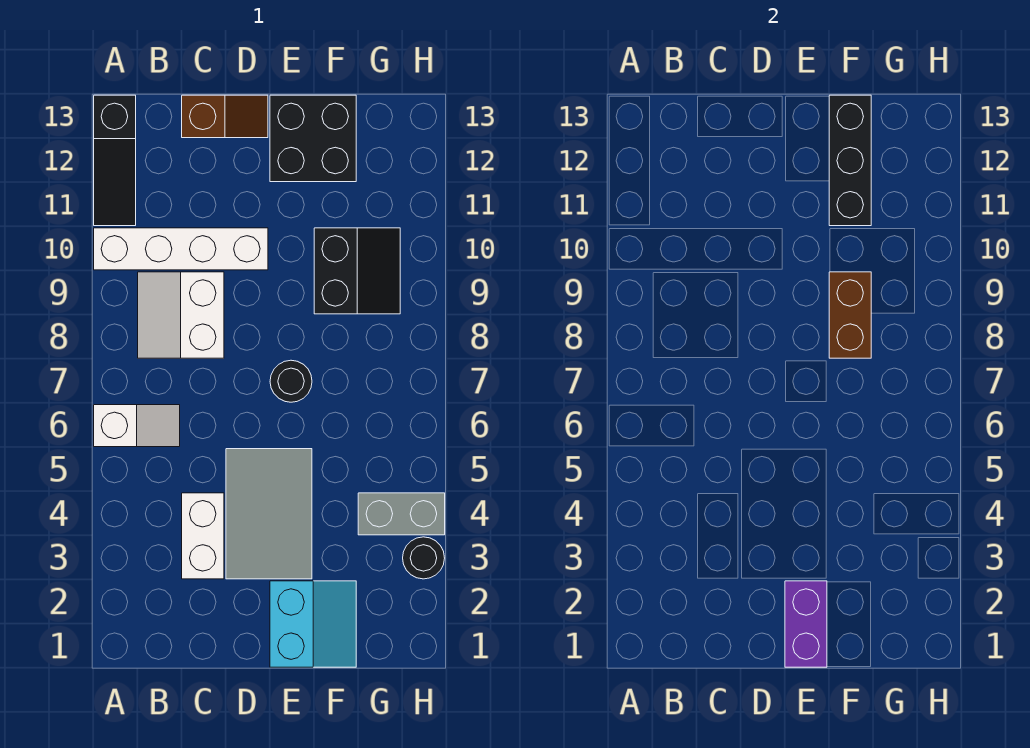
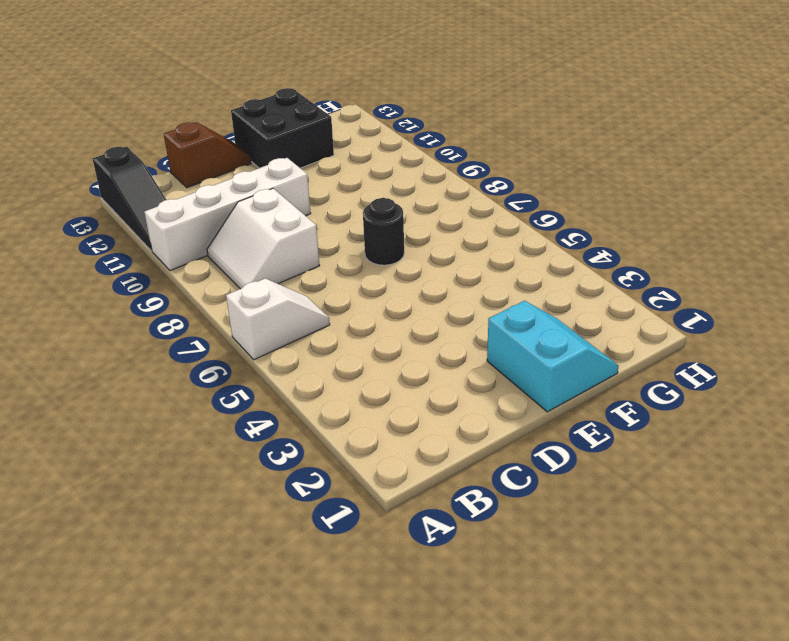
none -> white 1x2 brick [182,493,224,579]
none -> grey 2x3 tile [226,449,312,579]
none -> black 2x2 slope [314,228,400,314]

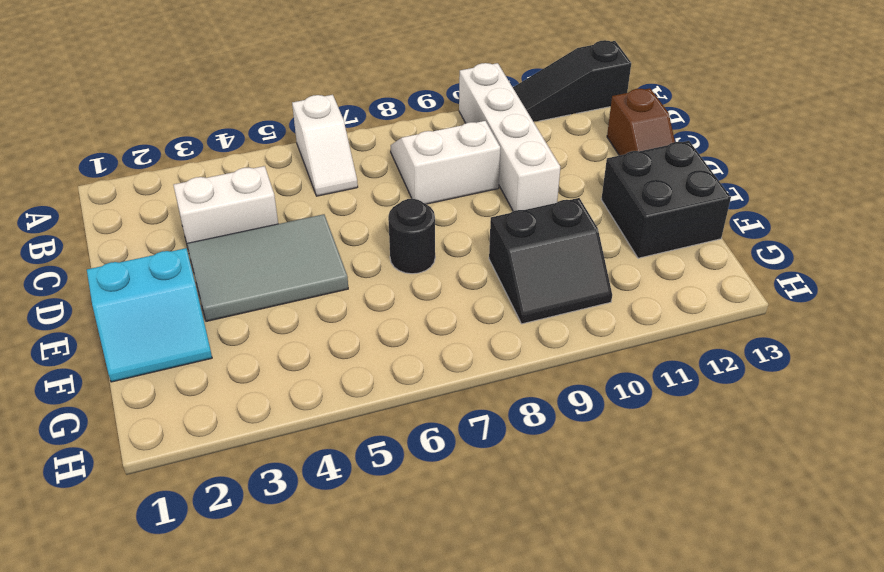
none -> grey 1x2 brick [358,493,445,535]
none -> black 1x1 round brick [403,537,445,579]
none -> purple 1x2 brick [785,581,827,667]

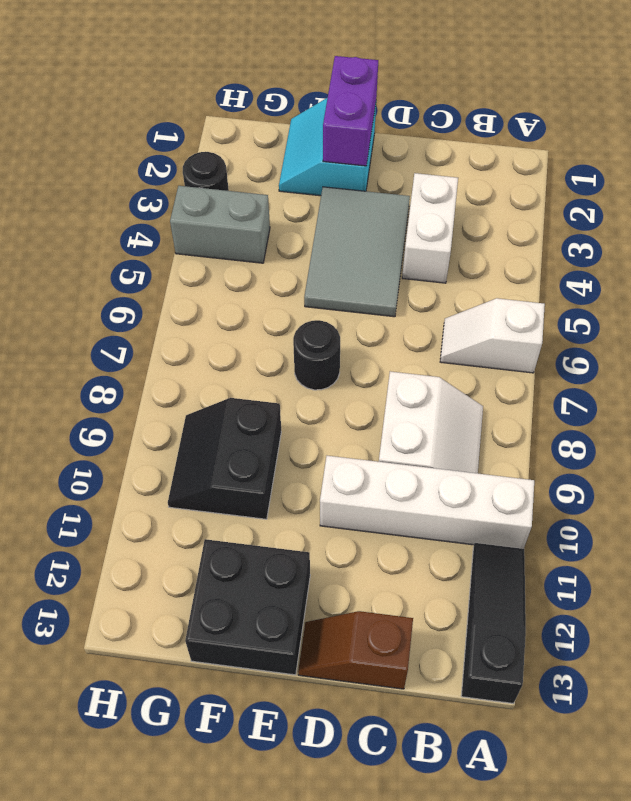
none -> brown 1x2 brick [829,272,871,358]
none -> black 1x3 brick [829,95,871,226]

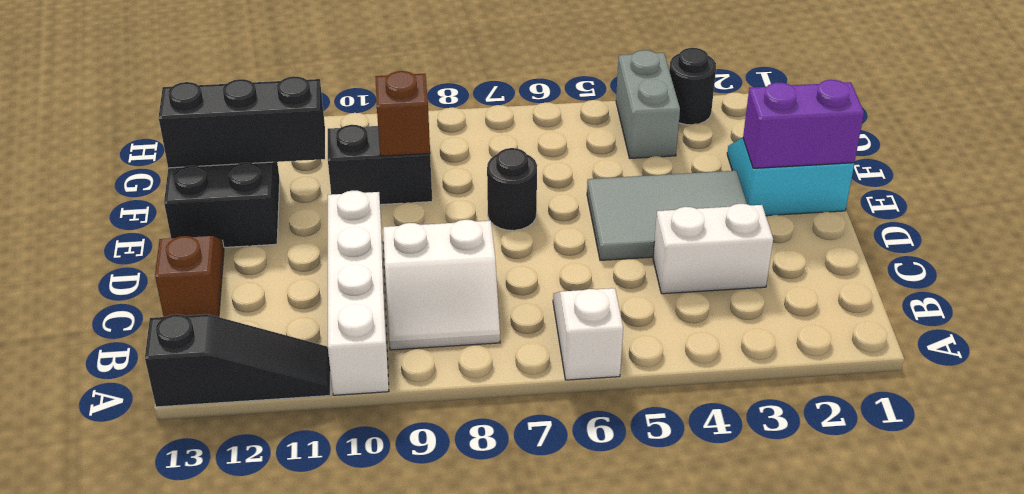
brown 1x1 brick [375,71,430,156] -> brown 1x2 brick [829,272,871,358]

